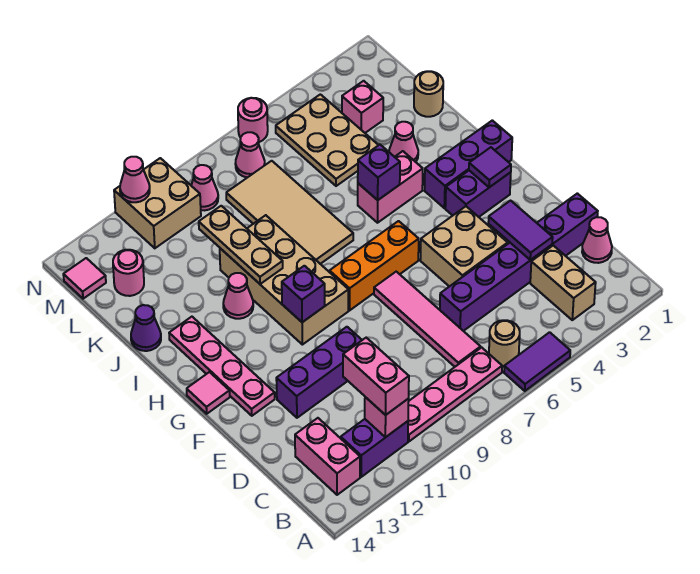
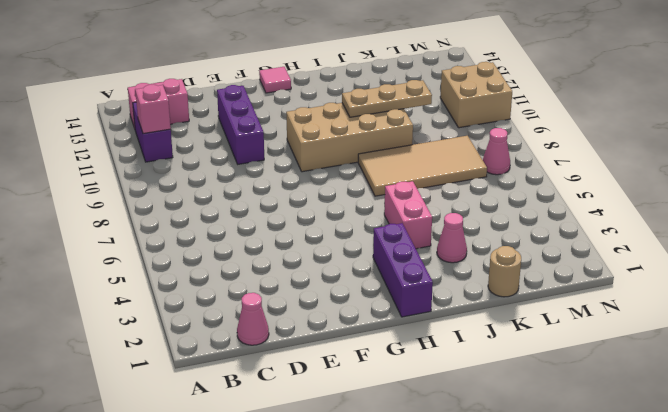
none -> purple 1x2 tile [504,332,570,391]
none -> tan 1x2 brick [530,246,596,320]
none -> tan 1x1 round brick [489,320,520,367]
none -> pink 1x4 plate [408,347,502,441]

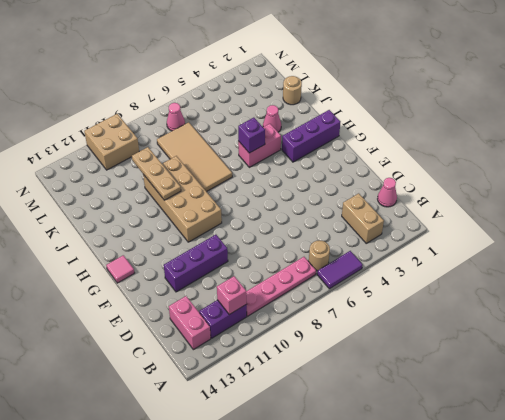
none -> pink 1x4 tile [374,272,481,367]
none -> purple 1x6 brick [440,193,598,331]
none -> tan 2x2 brick [420,206,508,287]
none -> pink 1x4 plate [169,317,275,416]

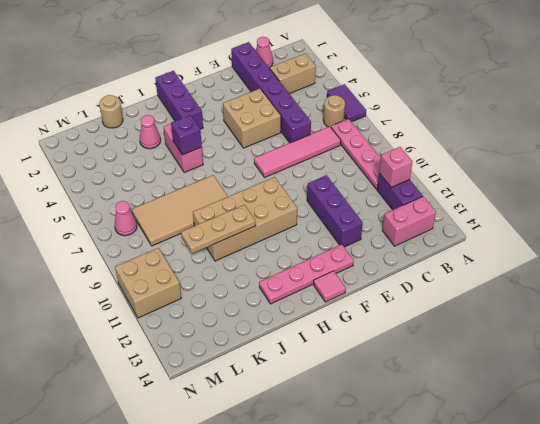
none -> purple 1x2 brick [445,171,511,217]
none -> orange 1x3 brick [330,221,419,310]
none -> pink 1x1 cone [223,273,253,319]
none -> purple 1x1 cone [131,305,161,351]

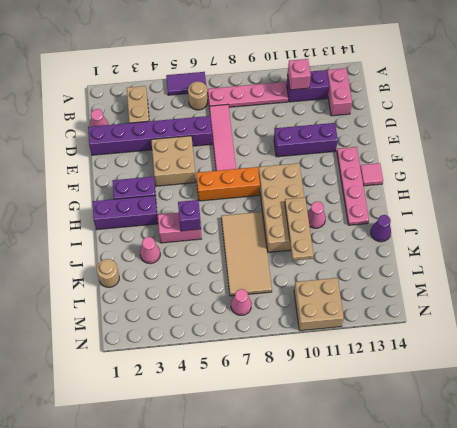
none -> tan 2x3 plate [276,94,378,186]
none -> pink 1x1 brick [342,81,383,133]
none -> pink 1x1 round brick [113,250,144,296]
none -> pink 1x1 cone [191,165,218,210]

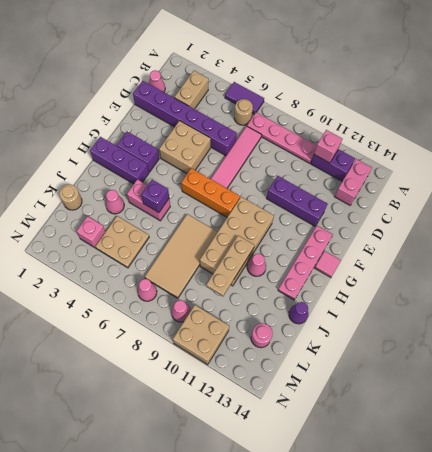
tan 2x2 plate [95,216,149,268] -> tan 2x3 plate [276,94,378,186]
none -> pink 1x1 tile [63,258,106,299]
none -> pink 1x1 round brick [238,98,268,142]
none -> purple 1x2 tile [488,201,553,260]
none -> purple 1x1 tile [469,147,511,187]

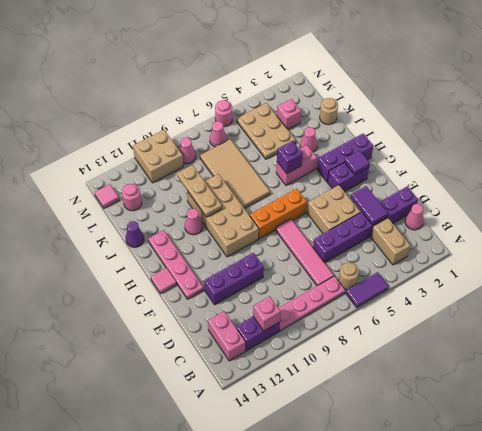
none -> purple 1x1 brick [282,266,325,322]
none -> pink 1x1 cone [120,157,150,202]
none -> pink 1x2 brick [343,338,409,415]

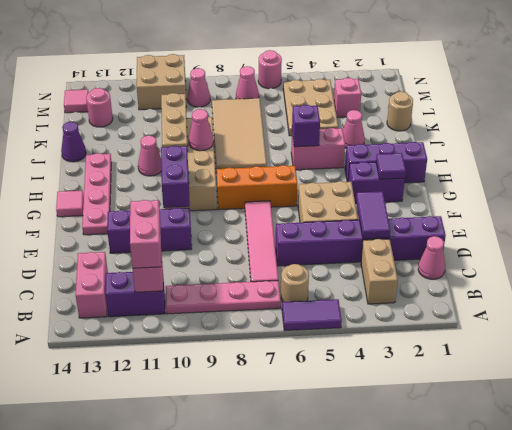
purple 1x2 brick [161,146,190,208] -> purple 1x1 brick [282,266,325,322]
pink 1x1 cone [189,109,214,151] -> pink 1x1 cone moved to [120,157,150,202]

